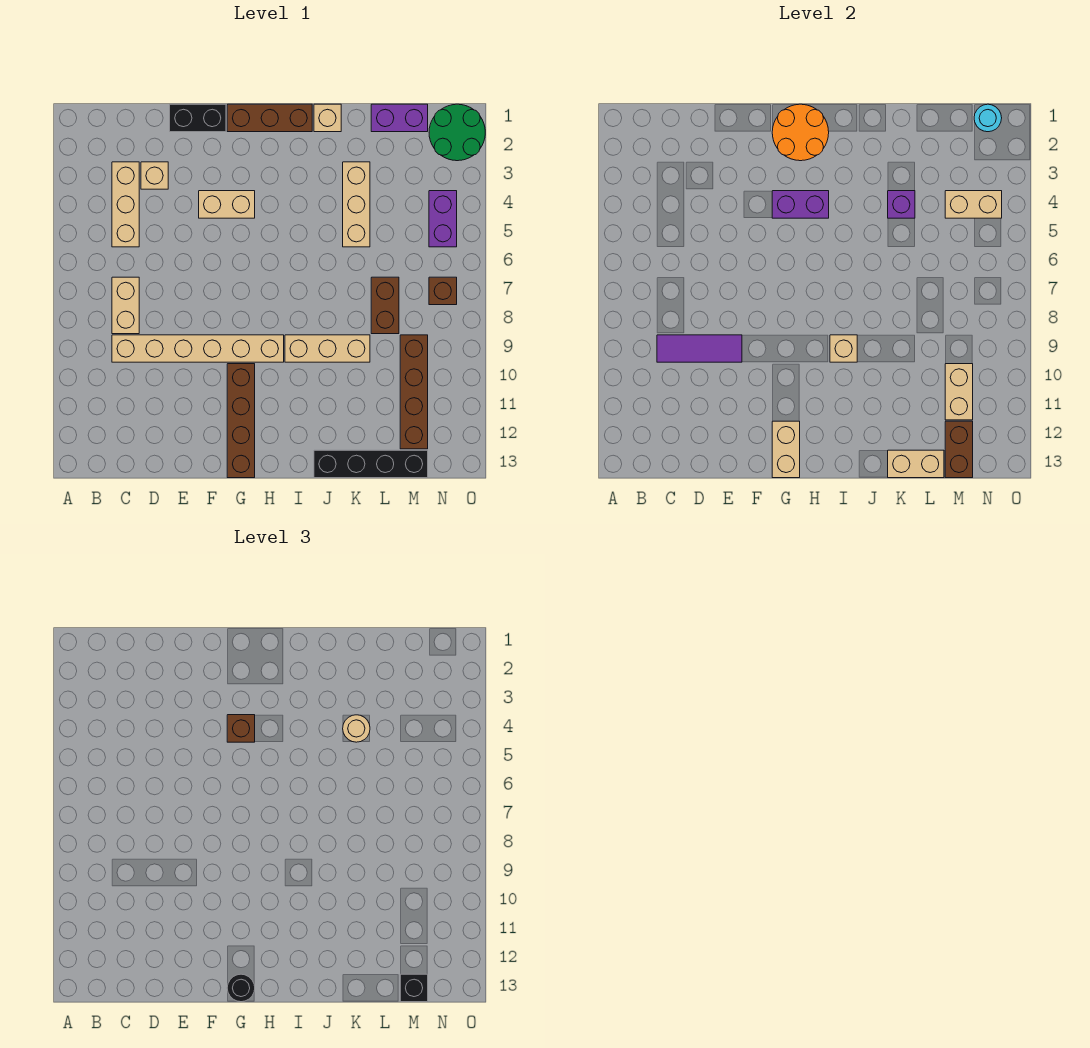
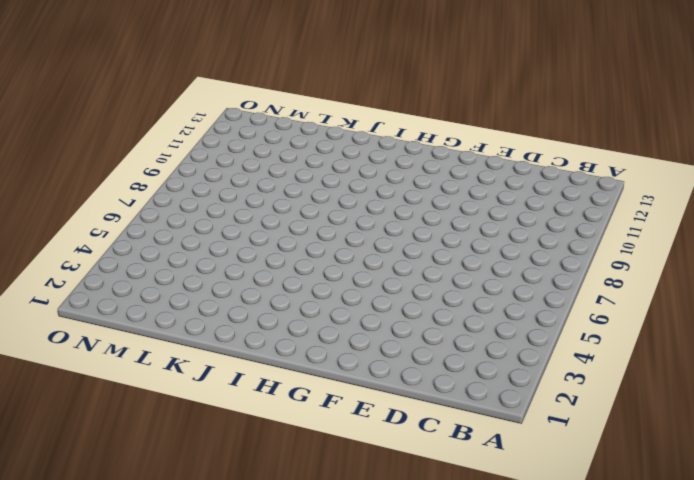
none -> tan 1x3 brick [112,162,139,247]
none -> tan 1x2 brick [112,277,139,334]
none -> tan 1x6 brick [112,335,284,362]
none -> tan 1x1 brick [141,162,168,189]

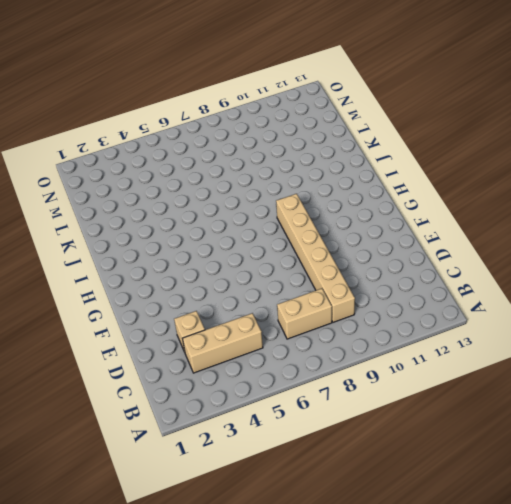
none -> black 1x2 brick [170,104,226,132]
none -> tan 1x2 brick [199,191,255,218]
none -> brown 1x3 brick [227,104,312,132]
none -> brown 1x4 brick [227,364,255,478]

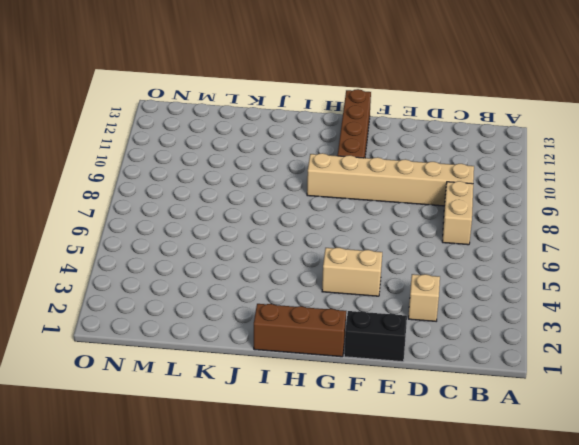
none -> tan 1x3 brick [112,162,139,247]
none -> tan 1x3 brick [285,335,370,362]
none -> tan 1x1 brick [314,104,341,132]
none -> black 1x4 brick [314,450,428,478]

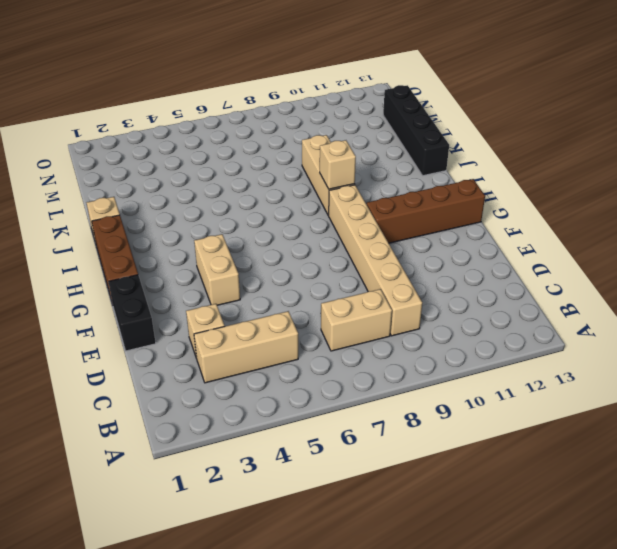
none -> tan 1x3 brick [343,162,370,247]
none -> purple 1x2 brick [371,104,428,132]
none -> brown 1x2 brick [371,277,399,334]
none -> brown 1x4 brick [400,335,428,449]

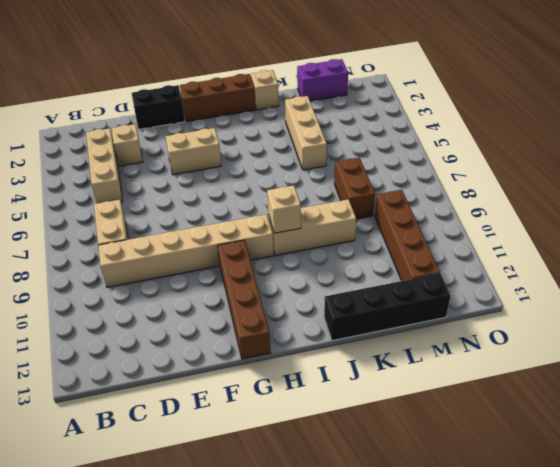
none -> green 2x2 round brick [429,104,485,161]
none -> purple 1x2 brick [429,191,457,247]
none -> brown 1x1 brick [429,277,457,305]
none -> purple 1x3 tile [657,335,742,362]

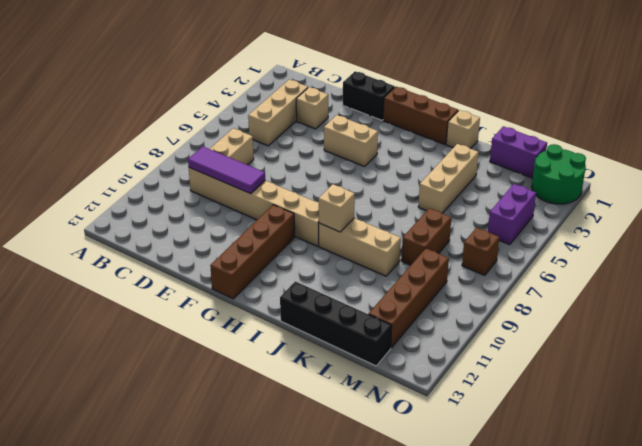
none -> orange 2x2 round brick [772,104,829,161]
none -> purple 1x2 brick [772,191,829,218]
none -> tan 1x2 brick [772,421,800,478]
none -> purple 1x1 brick [888,191,915,218]

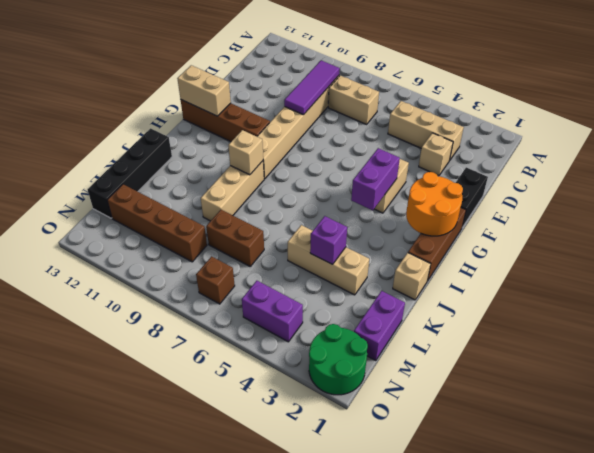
none -> tan 1x2 brick [888,450,944,478]
none -> tan 1x2 brick [945,191,1002,218]
none -> tan 1x2 brick [945,364,973,420]
none -> brown 1x2 brick [945,421,973,478]

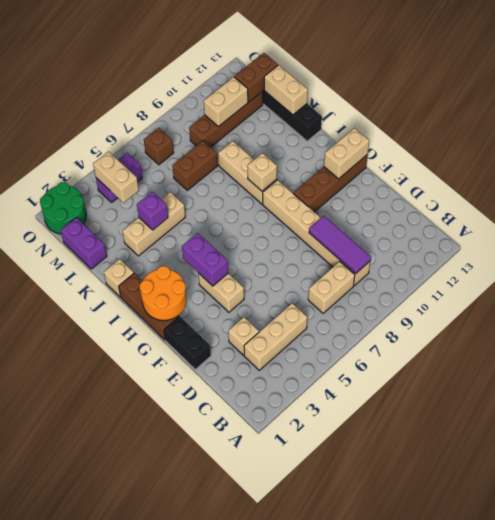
none -> cyan 1x1 round brick [974,104,1002,132]
none -> brown 1x1 brick [227,715,255,742]
none -> black 1x1 round brick [227,974,255,1002]
none -> tan 1x1 round brick [343,715,370,742]

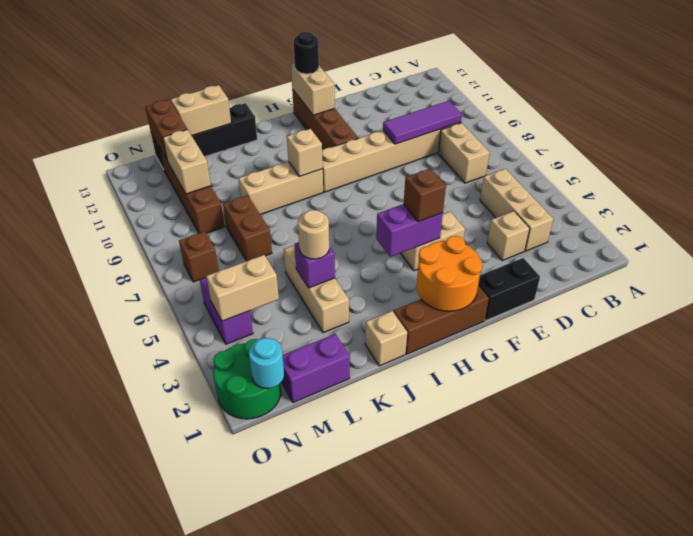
none -> black 1x1 brick [400,974,428,1002]

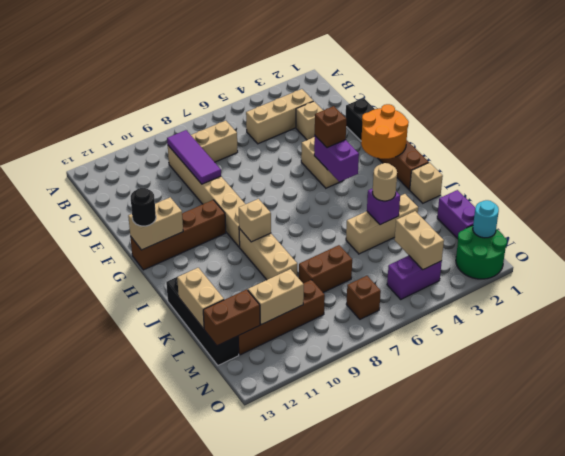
none -> black 1x1 brick [400,974,428,1002]

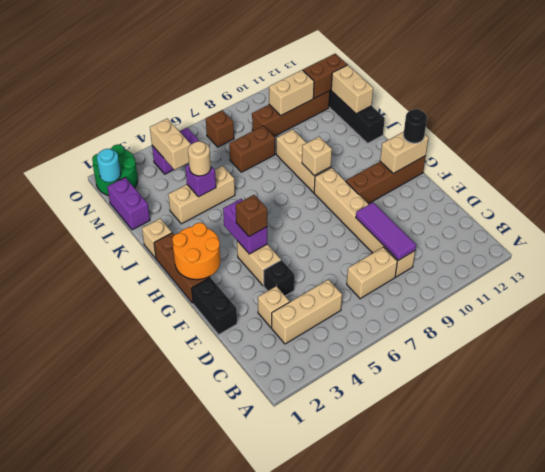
black 1x1 brick [263,260,295,296] -> black 1x1 brick moved to [400,974,428,1002]

